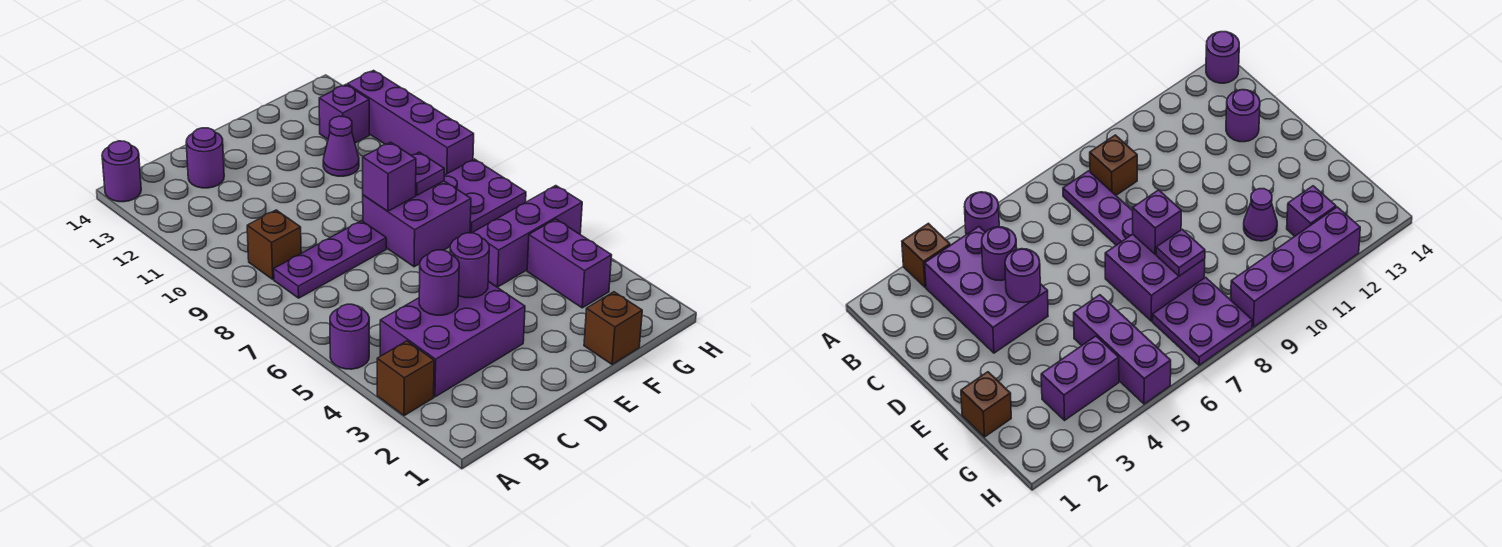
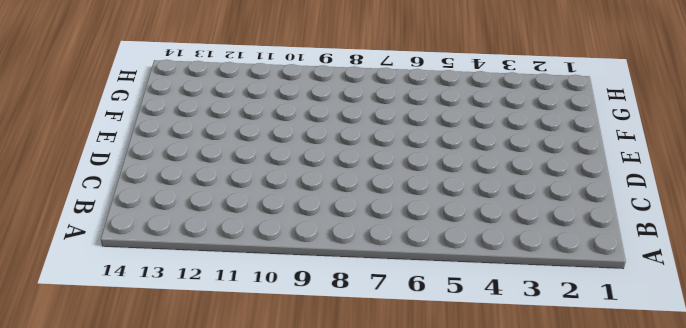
none -> brown 1x1 brick [377,341,434,416]
none -> purple 1x1 round brick [330,304,369,369]
none -> purple 1x1 round brick [102,141,141,202]

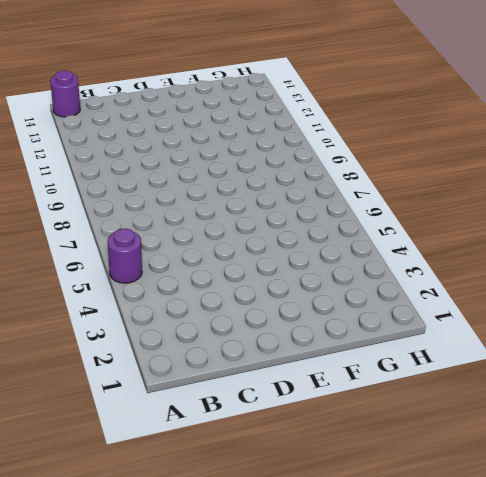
none -> brown 1x1 brick [377,341,434,416]
none -> purple 2x3 brick [380,281,525,397]
none -> purple 1x3 plate [274,221,386,298]

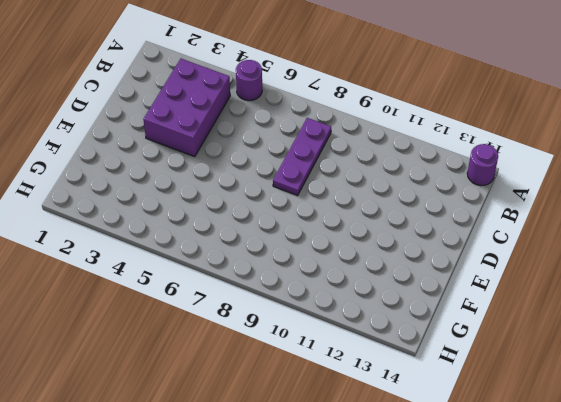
none -> brown 1x1 brick [377,341,434,416]
none -> brown 1x1 brick [247,210,301,279]
none -> purple 1x1 round brick [186,128,224,188]

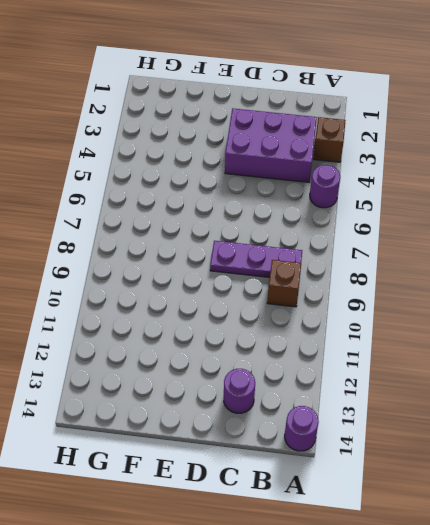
none -> purple 2x2 brick [363,181,471,267]
none -> brown 1x1 brick [584,292,642,365]
none -> purple 1x3 brick [473,186,582,287]

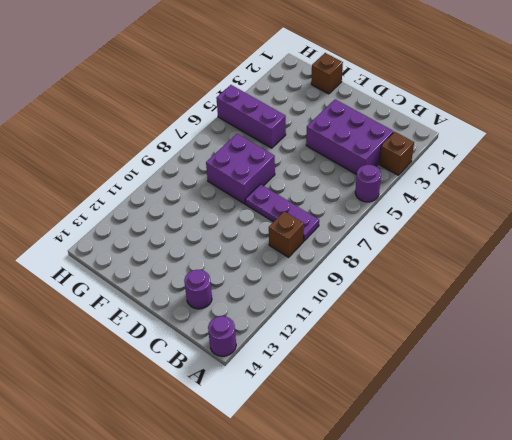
none -> purple 1x1 cone [323,116,359,176]
none -> purple 1x2 brick [527,219,612,308]
none -> purple 2x2 plate [444,159,526,233]

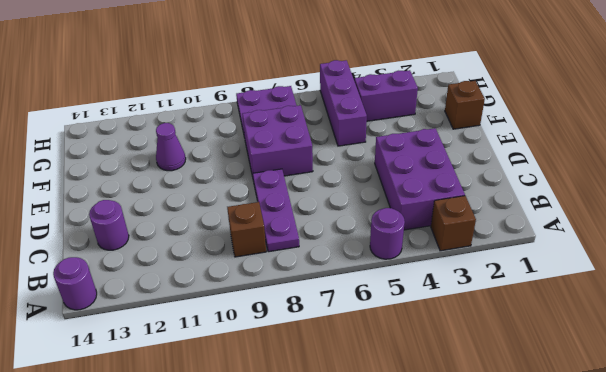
none -> purple 1x1 brick [319,85,369,143]
none -> purple 1x4 brick [347,71,474,175]
none -> purple 1x1 round brick [419,250,459,315]

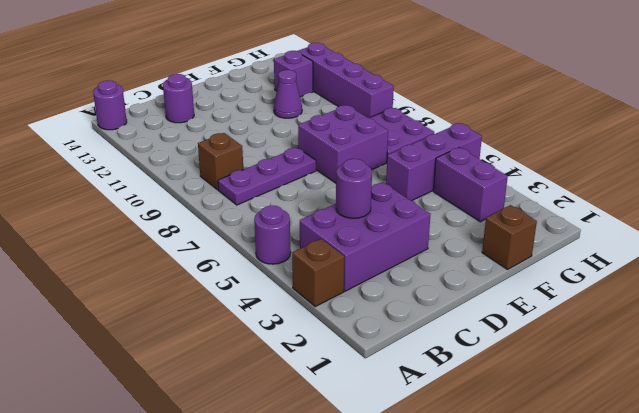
none -> purple 1x1 round brick [450,233,489,298]
none -> purple 1x1 brick [363,142,416,211]
none -> purple 1x1 plate [412,152,444,195]

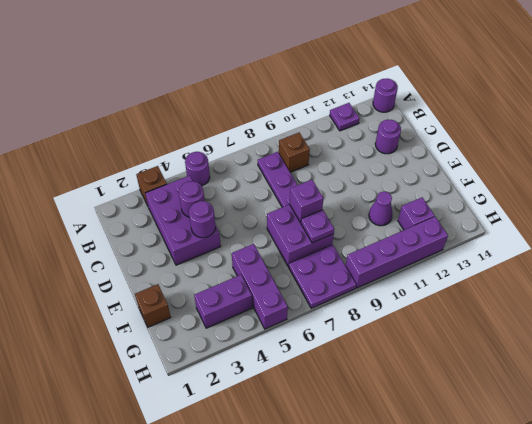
purple 1x1 plate [330,103,360,131] -> none

